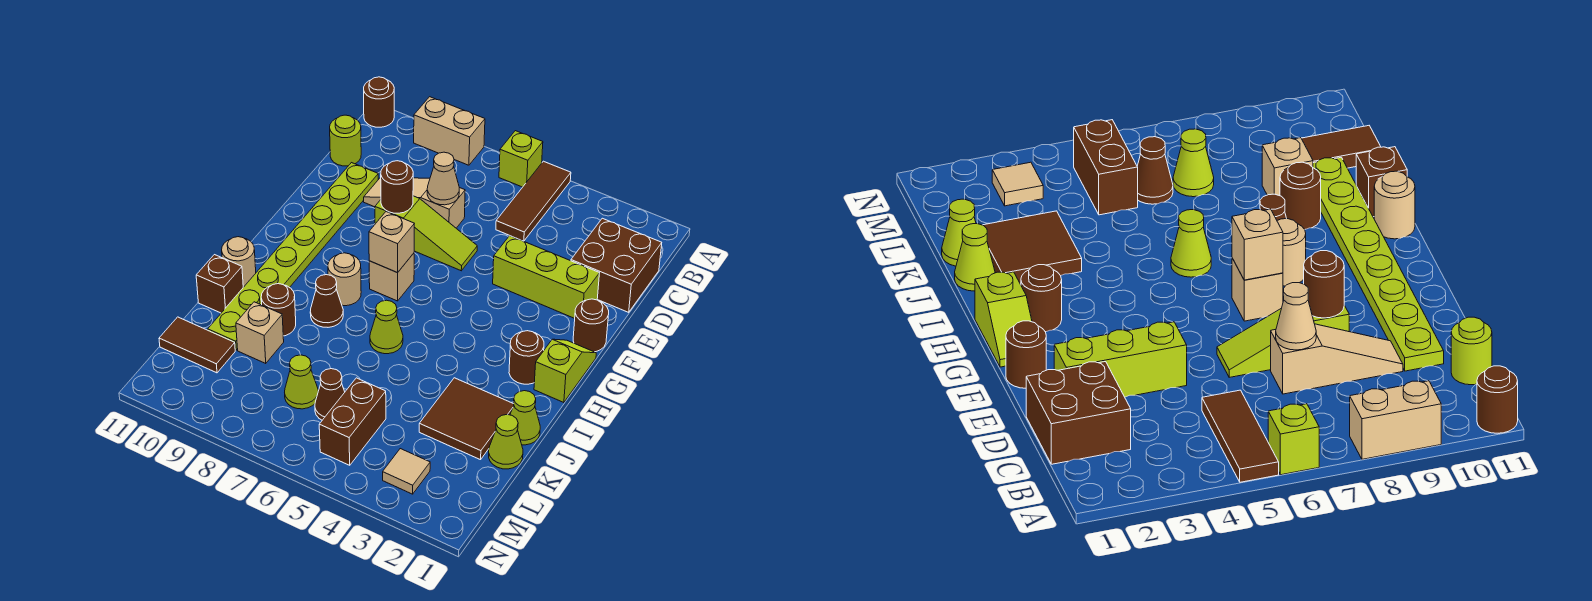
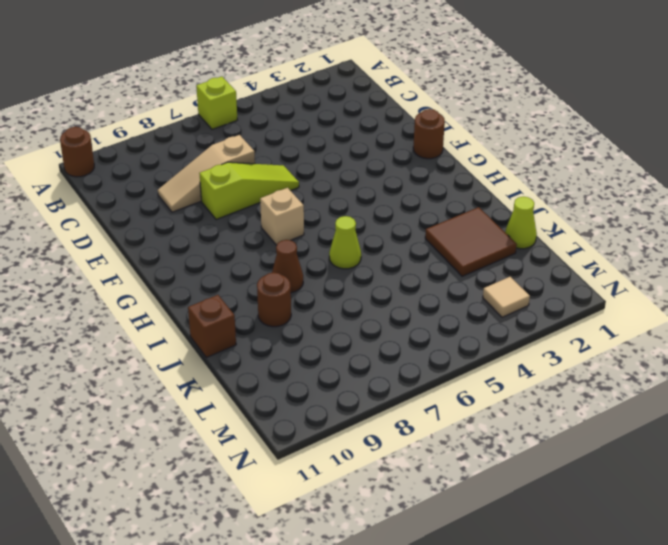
none -> brown 1x3 tile [496,161,571,241]
none -> tan 1x2 brick [414,97,485,165]
none -> brown 2x2 brick [571,218,662,312]
none -> lime 1x1 round brick [330,115,361,166]

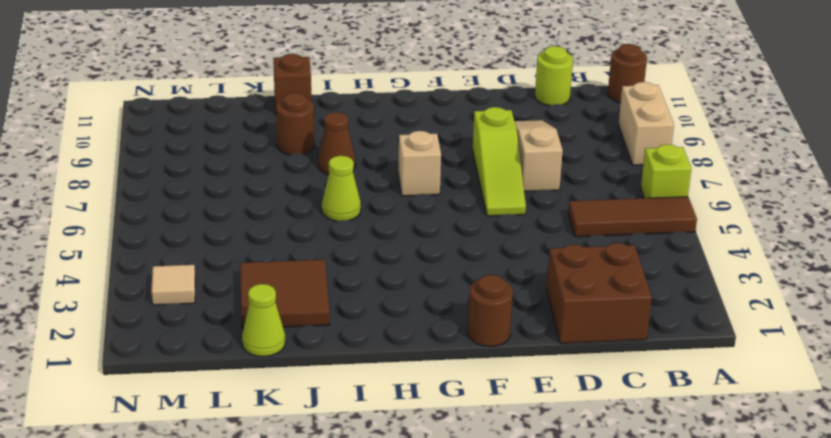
none -> lime 1x8 plate [208,163,378,350]
none -> lime 1x3 brick [493,236,599,318]
none -> lime 1x2 slope [534,339,596,403]
none -> brown 1x1 round brick [509,331,544,384]

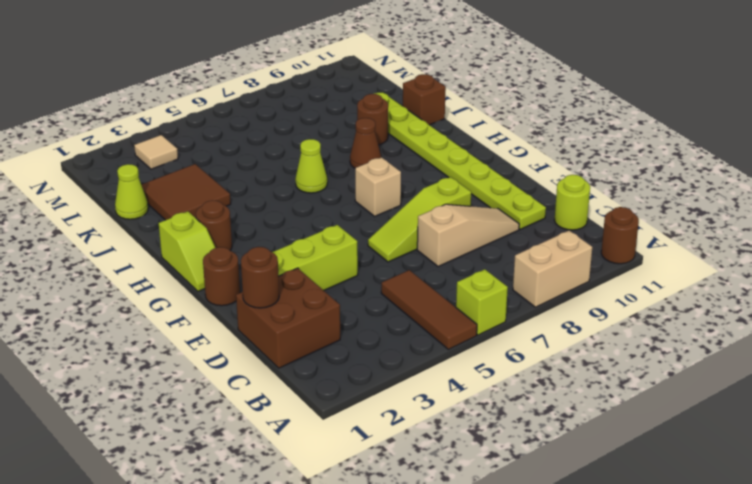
brown 1x1 round brick [241,247,279,308] -> brown 1x1 round brick moved to [381,161,413,213]
none -> tan 1x1 round brick [328,253,361,306]
none -> tan 1x1 round brick [222,237,256,287]
none -> lime 1x1 cone [510,391,540,445]
none -> tan 1x1 brick [236,302,284,363]

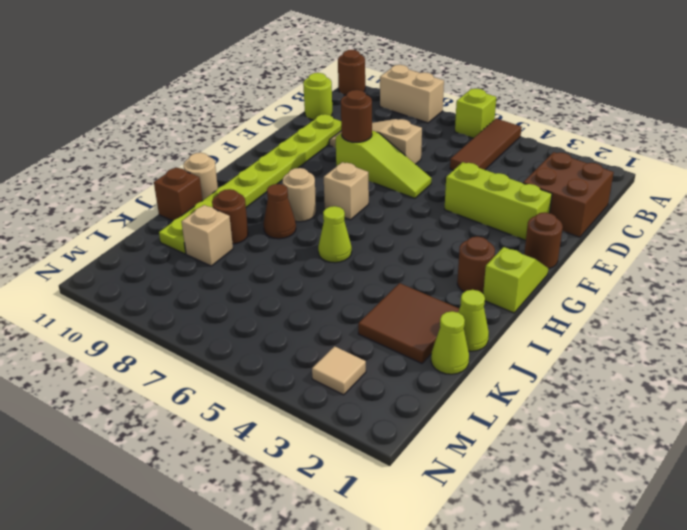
none -> brown 1x2 brick [319,378,386,465]
none -> brown 1x1 cone [315,369,345,420]
none -> lime 1x1 cone [285,355,318,409]
none -> brown 1x2 tile [159,317,235,373]

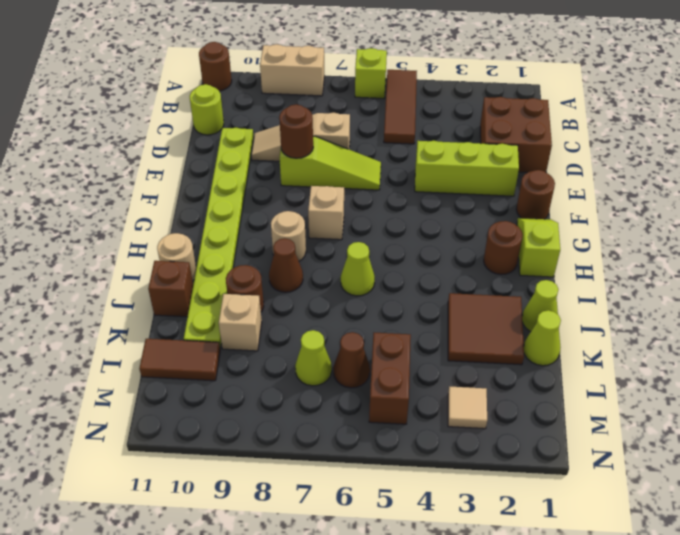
none -> tan 1x1 cone [427,152,459,205]
none -> tan 1x1 brick [369,211,414,273]

